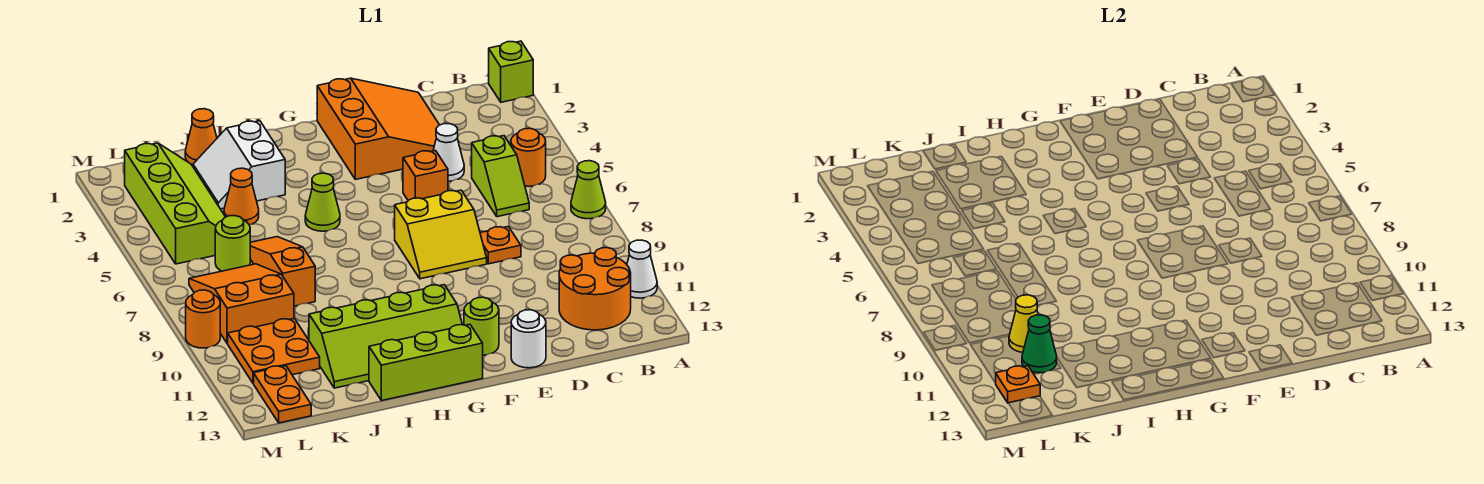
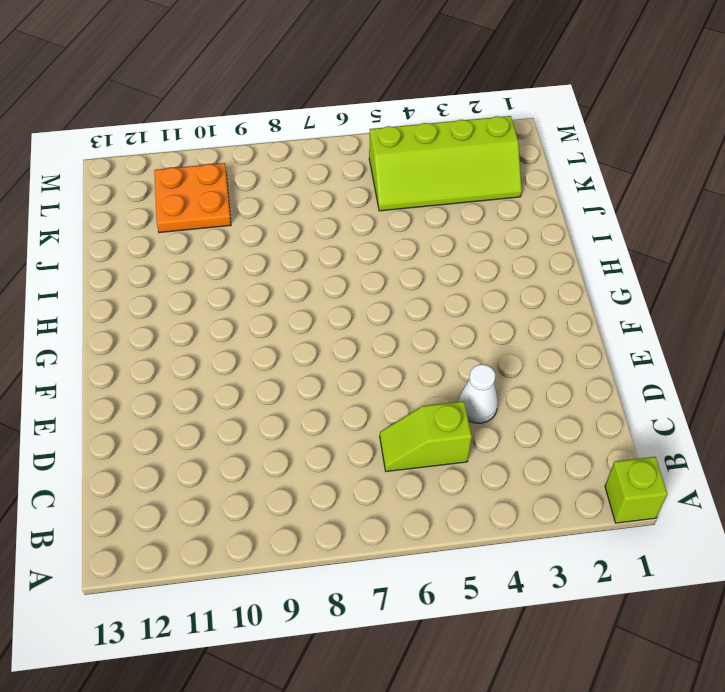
none -> lime 1x1 cone [571,161,606,219]
none -> white 1x1 cone [627,240,657,298]
none -> orange 1x1 round brick [511,128,546,186]

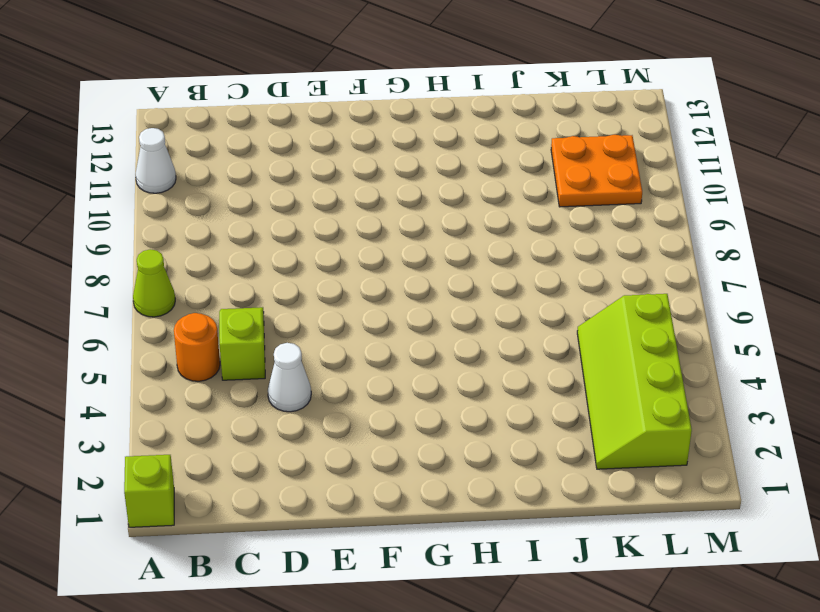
none -> orange 2x2 round brick [559,248,631,330]
none -> orange 3x3 slope [317,78,439,179]
none -> orange 1x1 plate [480,226,521,264]

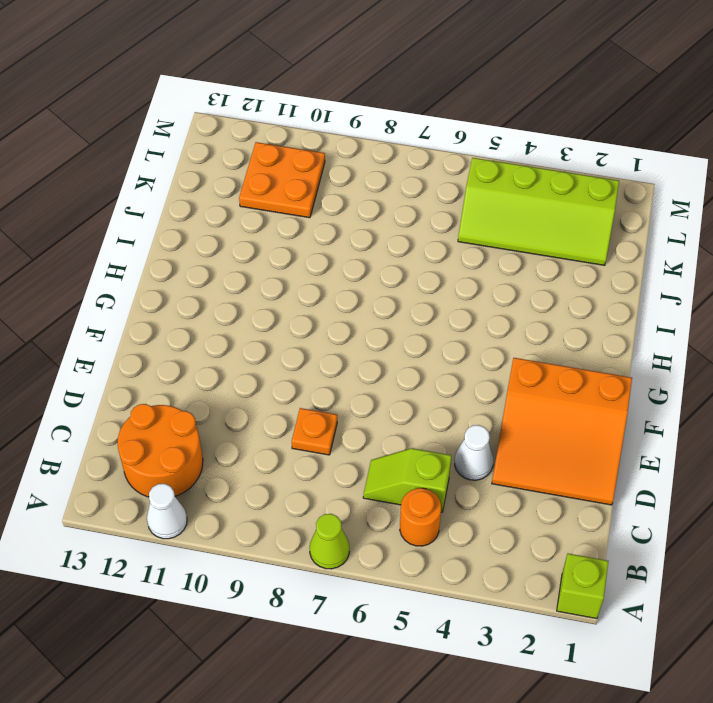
none -> orange 1x1 brick [403,151,448,200]
none -> yellow 2x2 slope [395,190,487,279]
none -> white 1x1 round brick [511,310,546,368]

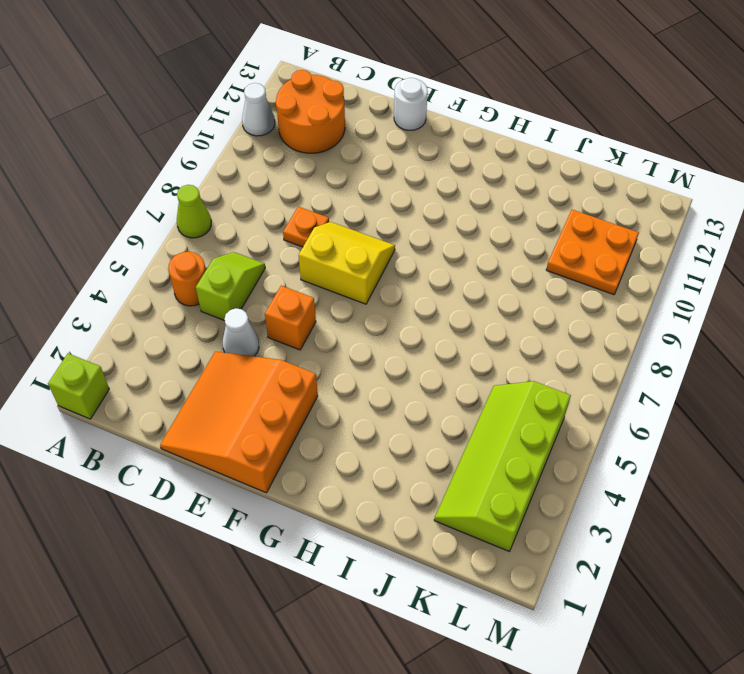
none -> lime 1x1 round brick [464,297,499,355]
none -> lime 2x4 slope [309,285,462,388]
none -> lime 1x3 brick [369,324,483,401]

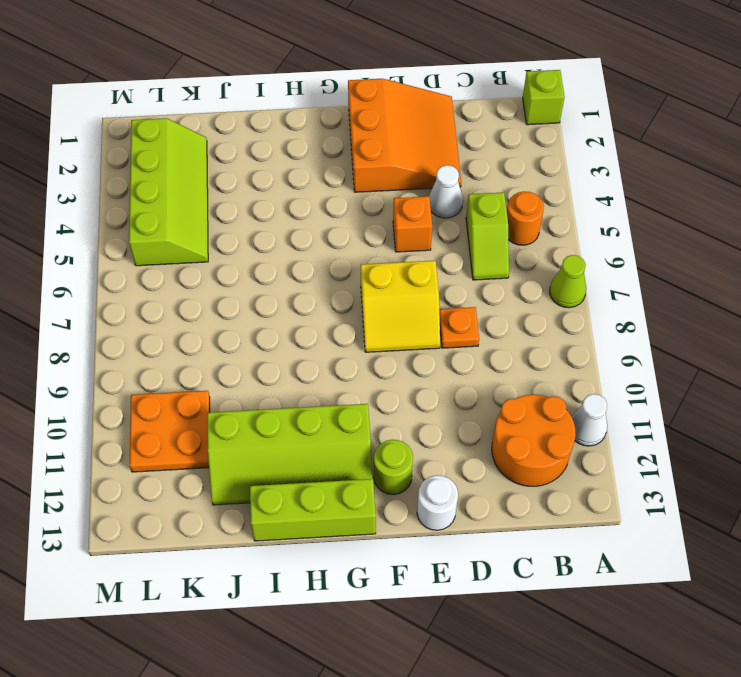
none -> lime 1x1 cone [305,173,340,231]
none -> white 2x2 slope [193,121,285,209]
none -> orange 1x1 cone [185,109,217,165]

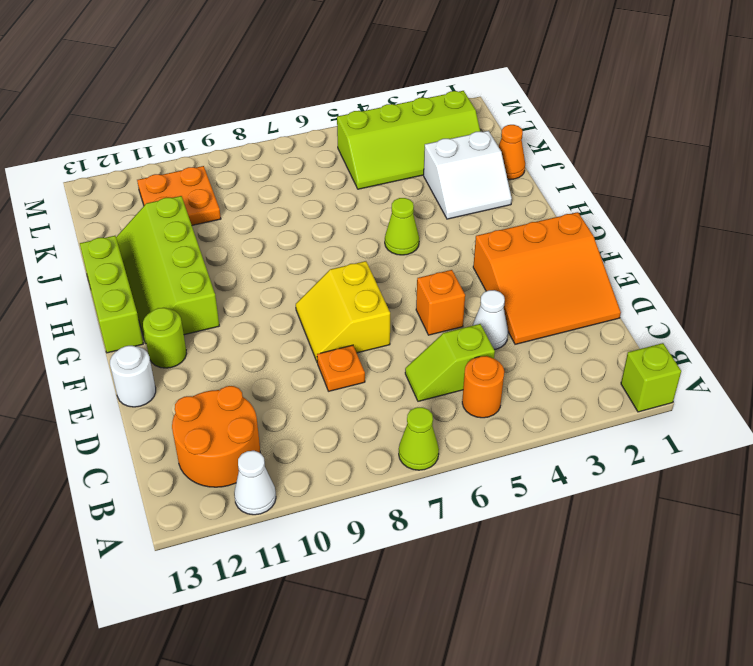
white 2x2 slope [424,131,512,219] -> white 2x2 slope turned to [193,121,285,209]
none -> orange 1x1 cone [224,168,259,225]
none -> orange 1x3 slope [250,237,315,306]
none -> lime 1x1 round brick [215,216,250,271]

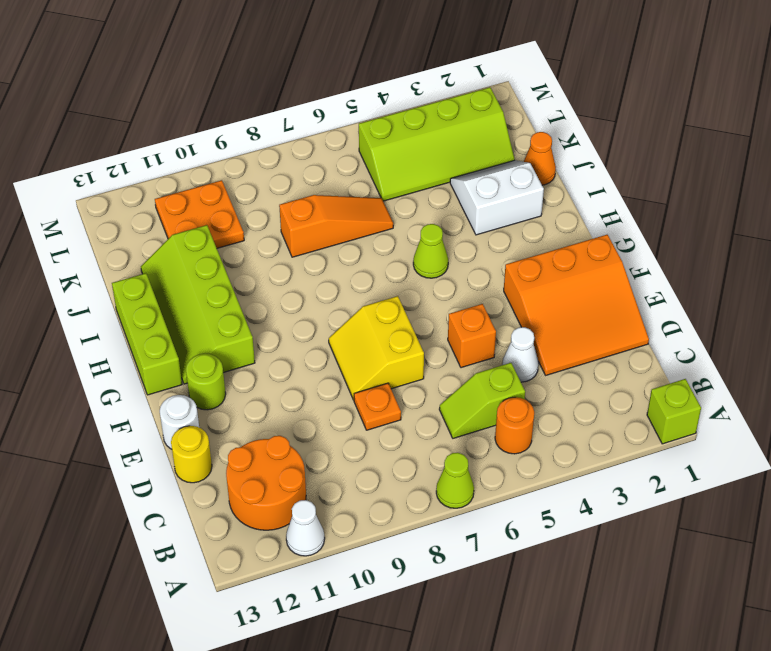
yellow 1x1 round brick [171,426,212,483] -> none
none -> orange 1x1 cone [224,168,259,225]
none -> lime 1x1 round brick [215,216,250,271]
none -> orange 2x3 slope [189,264,294,344]

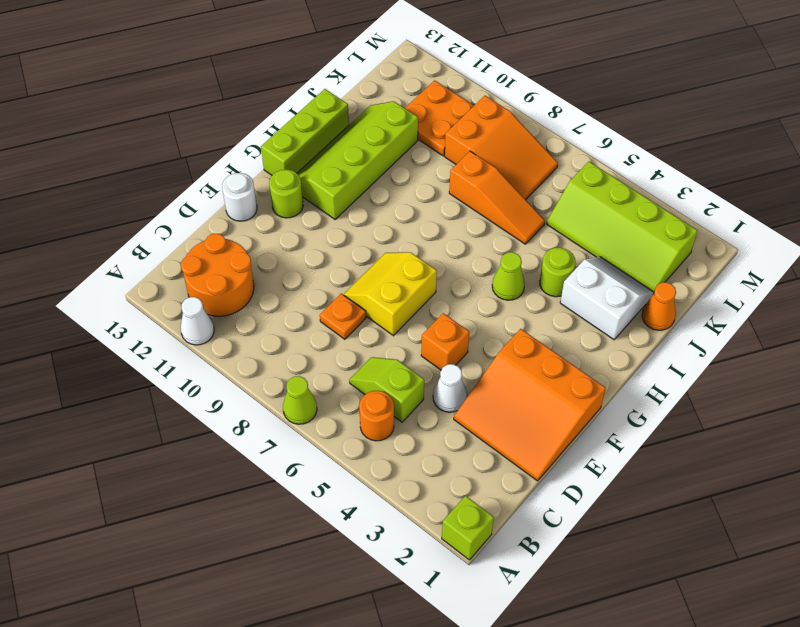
lime 1x1 round brick [540,248,576,297] -> lime 1x1 round brick moved to [215,216,250,271]
none -> orange 1x1 cone [224,168,259,225]
none -> orange 1x2 plate [254,366,311,423]
none -> orange 1x1 round brick [186,290,220,348]

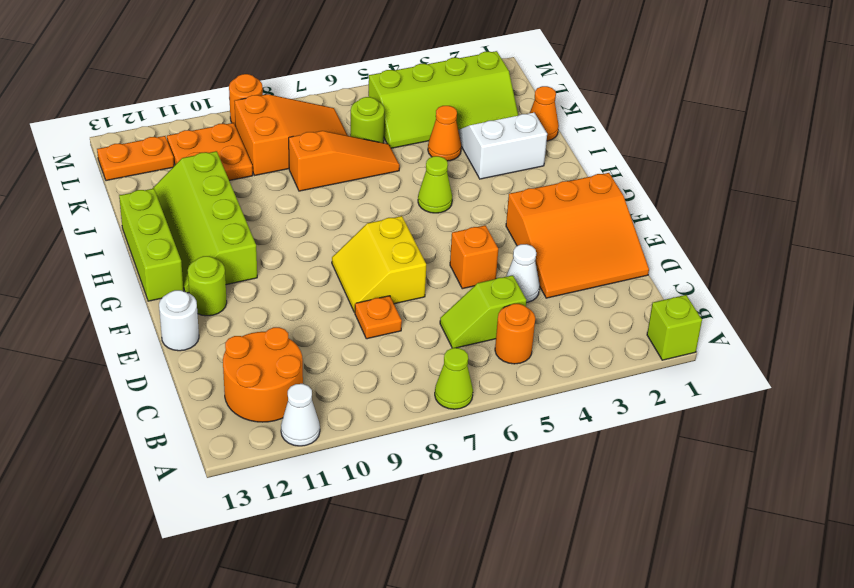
none -> yellow 1x1 cone [1009,295,1038,352]
none -> green 1x1 cone [1022,315,1057,373]
none -> orange 1x1 plate [996,366,1040,403]

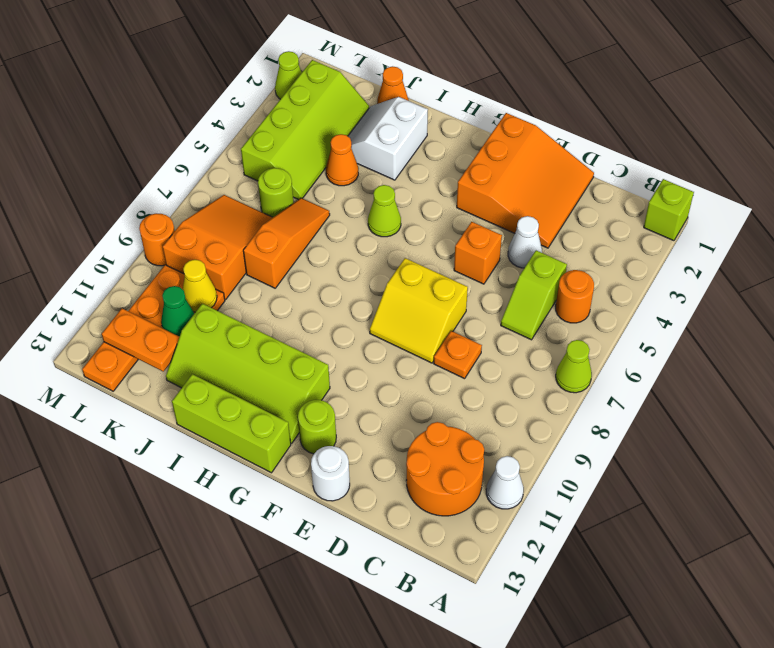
orange 1x2 plate [102,309,179,371] -> orange 1x1 plate [996,366,1040,403]
lime 1x1 cone [275,51,302,99] -> none

